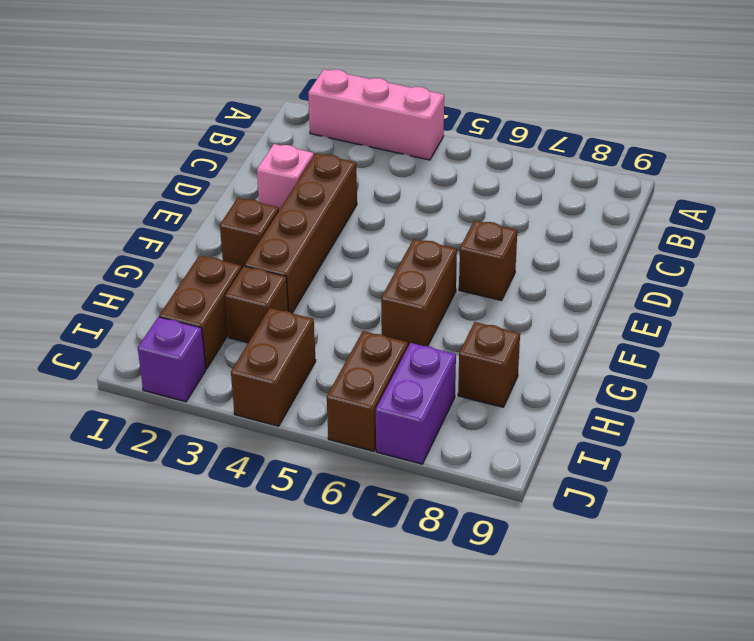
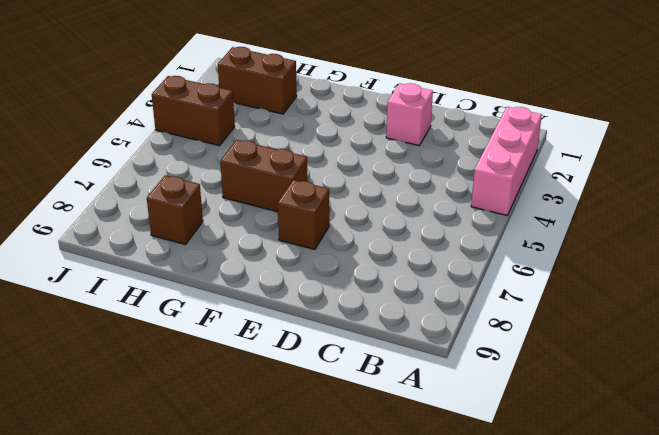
none -> brown 1x4 brick [245,153,357,313]
none -> brown 1x1 brick [220,198,279,268]
none -> brown 1x1 brick [225,266,288,343]

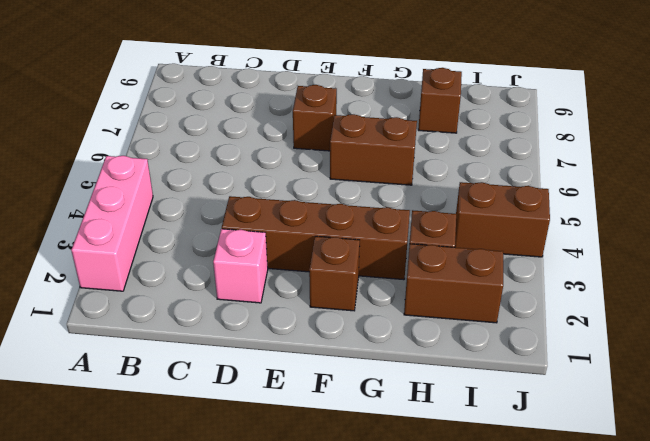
none -> brown 1x2 brick [327,331,408,451]
none -> purple 1x2 brick [376,343,456,464]
none -> purple 1x1 brick [138,317,206,402]

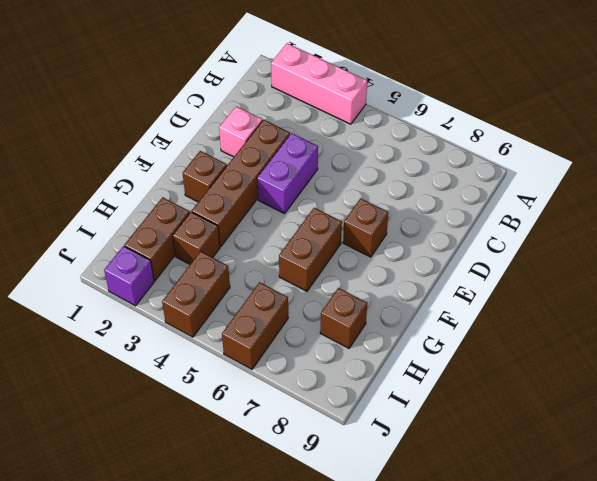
purple 1x2 brick [257,133,318,214] -> purple 1x2 brick moved to [376,343,456,464]

